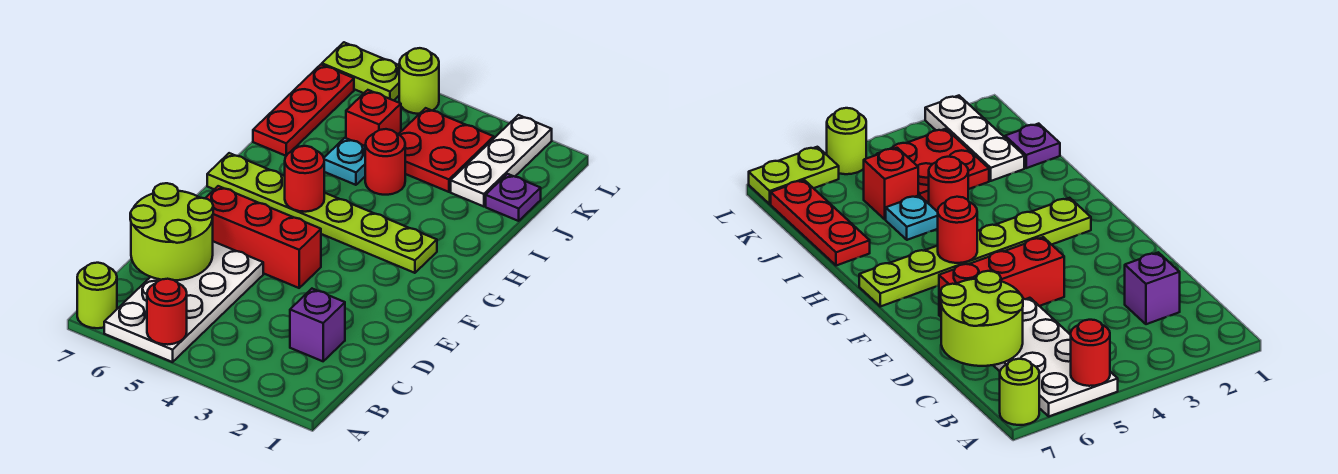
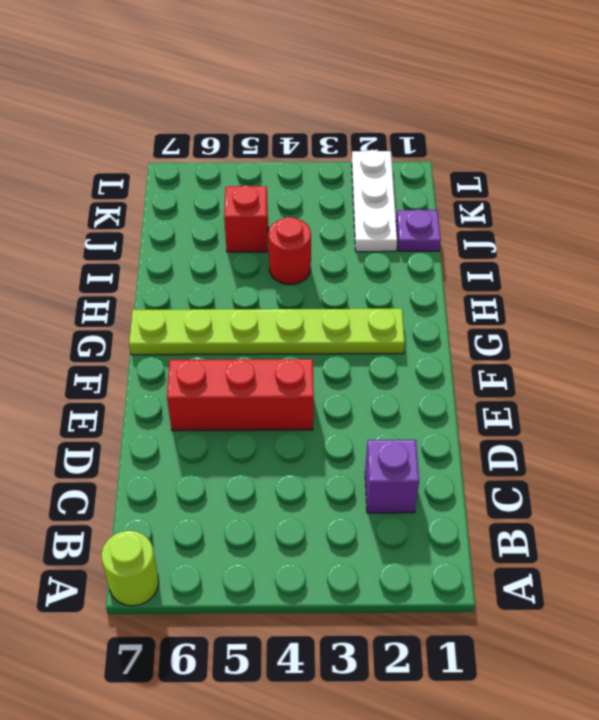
none -> white 2x4 plate [104,242,263,362]
none -> cyan 1x1 plate [324,138,365,185]
none -> red 1x3 plate [253,65,354,156]

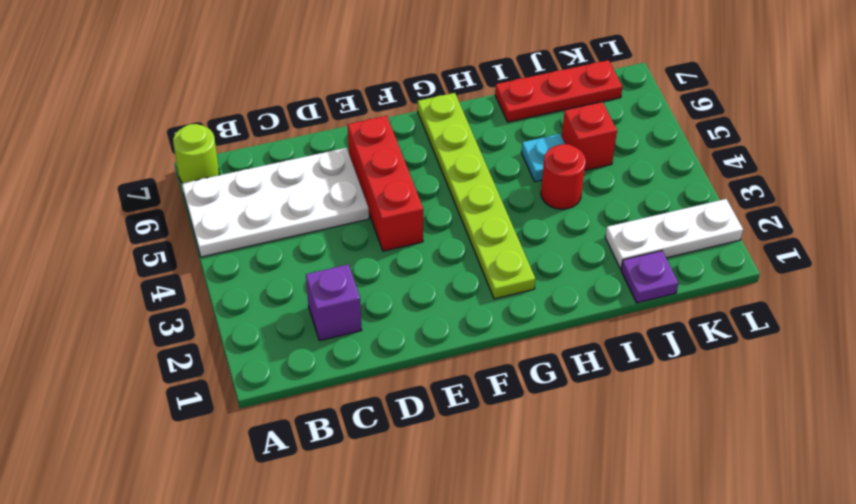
none -> red 2x2 plate [398,108,494,192]
none -> lime 1x1 round brick [399,48,439,114]
none -> lime 1x2 plate [322,42,399,100]

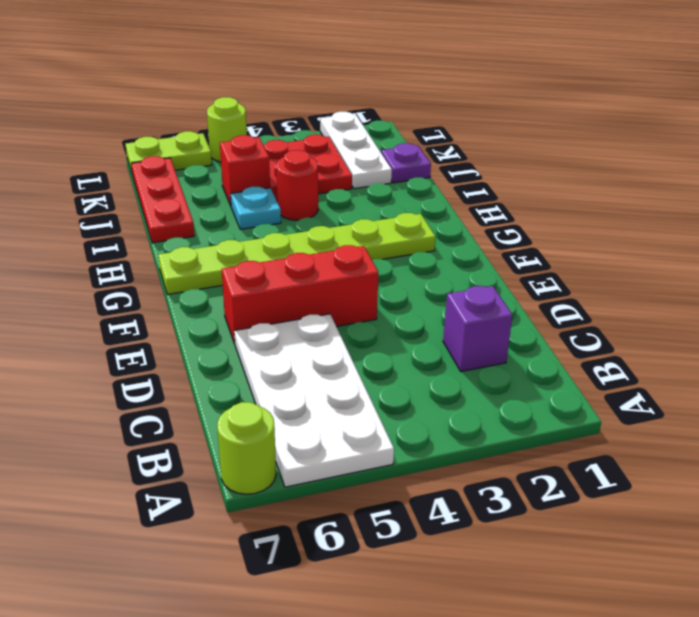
none -> red 1x1 round brick [147,279,187,345]
none -> lime 2x2 round brick [130,183,213,281]
none -> red 1x1 round brick [285,146,324,212]

